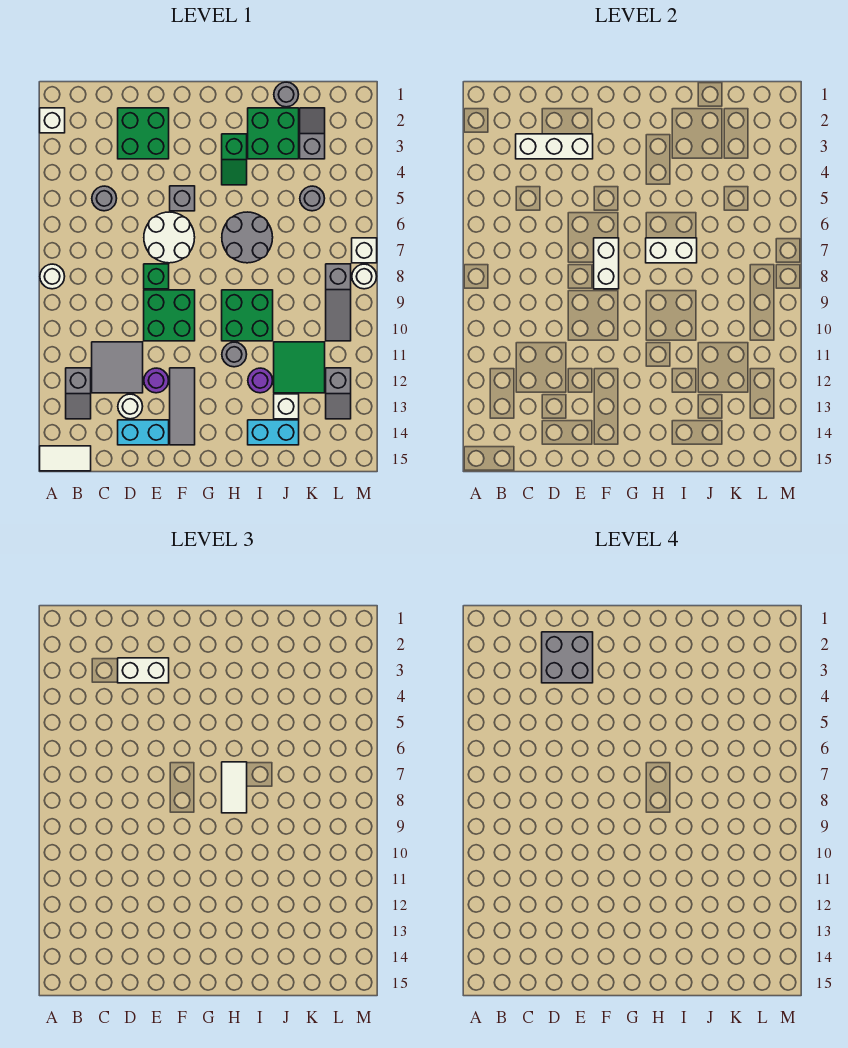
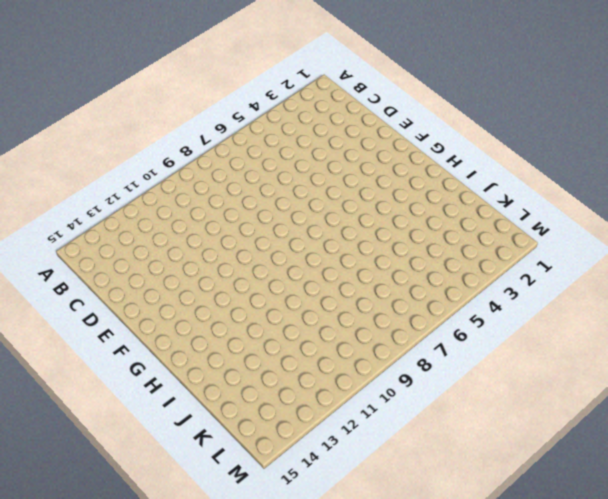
none -> white 1x1 brick [40,108,65,133]
none -> white 1x1 round brick [40,264,65,289]
none -> white 1x2 tile [40,446,91,471]
none -> grey 1x2 slope [66,368,91,419]

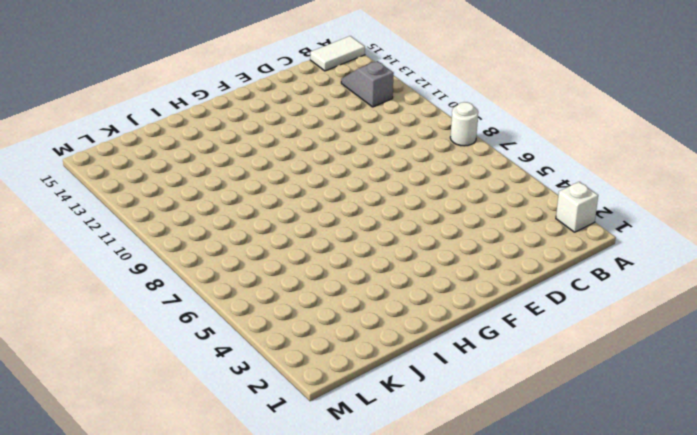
none -> grey 1x1 round brick [92,186,117,211]
none -> grey 2x2 tile [92,342,143,393]
none -> green 2x2 brick [118,108,169,159]
none -> white 1x1 round brick [118,394,143,419]

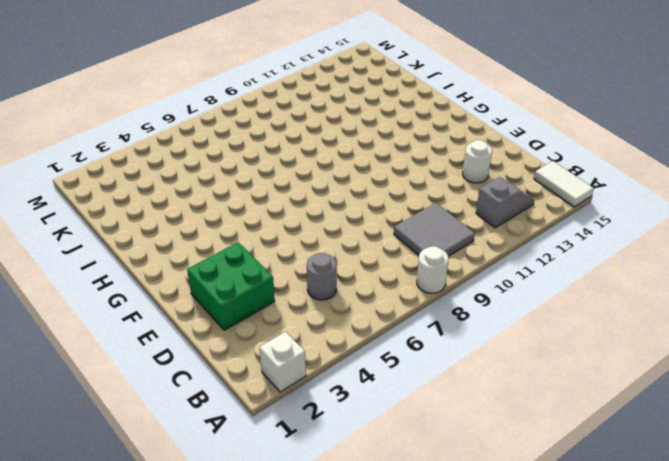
grey 2x2 tile [394,203,475,256] -> grey 2x2 tile moved to [92,342,143,393]
none -> cyan 1x2 brick [118,420,169,445]
none -> white 2x2 round brick [144,212,195,263]
none -> green 1x1 brick [144,264,169,289]
none -> green 2x2 brick [144,290,195,341]

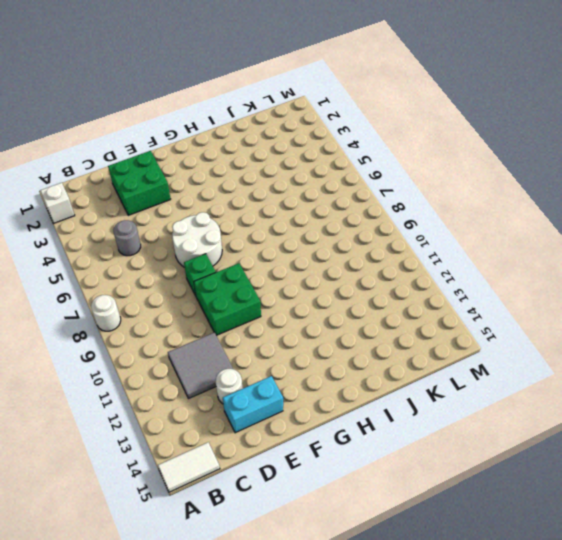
none -> grey 1x2 slope [66,368,91,419]
none -> purple 1x1 round brick [144,368,169,393]
none -> grey 1x1 brick [170,186,195,211]
none -> grey 1x3 tile [170,368,195,445]

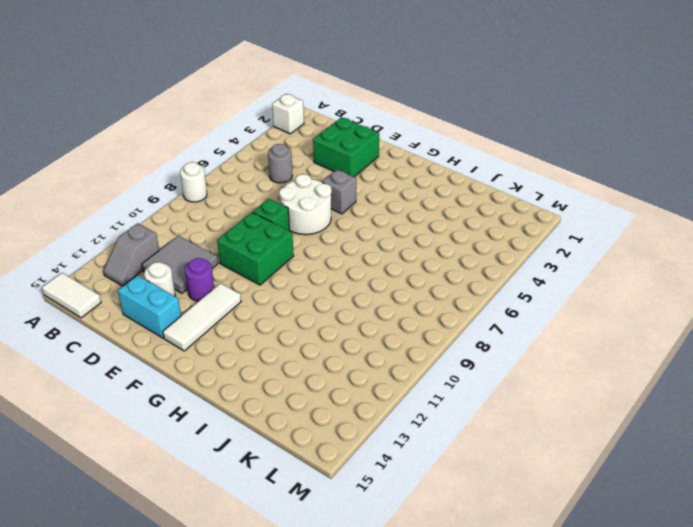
white 1x3 tile [163,283,241,351] -> grey 1x3 tile [170,368,195,445]
none -> green 1x2 slope [222,134,247,185]
none -> grey 2x2 round brick [222,212,273,263]
none -> green 2x2 brick [222,290,273,341]
none -> grey 1x1 round brick [222,342,247,367]

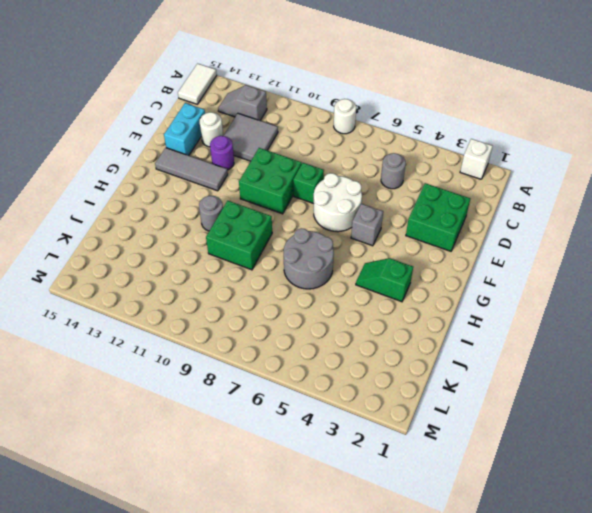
none -> green 2x2 brick [248,108,299,159]
none -> purple 1x1 round brick [248,368,273,393]
none -> cyan 1x2 brick [248,420,299,445]
none -> grey 1x1 round brick [274,82,299,107]

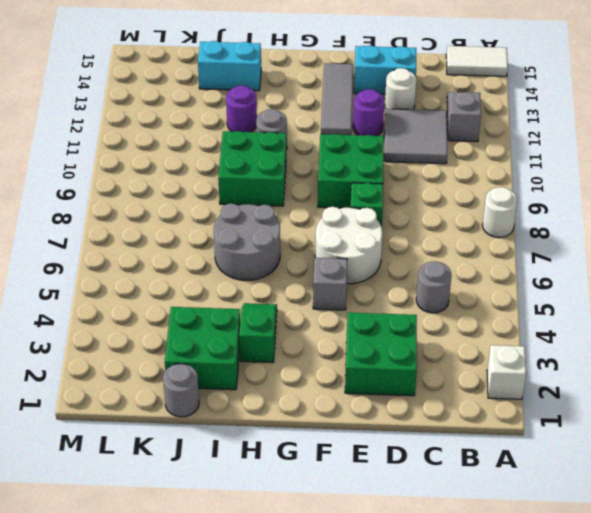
none -> green 2x2 tile [274,342,325,393]
none -> white 1x1 brick [274,394,299,419]
none -> grey 1x2 slope [300,108,325,159]
none -> grey 1x1 round brick [300,186,325,211]

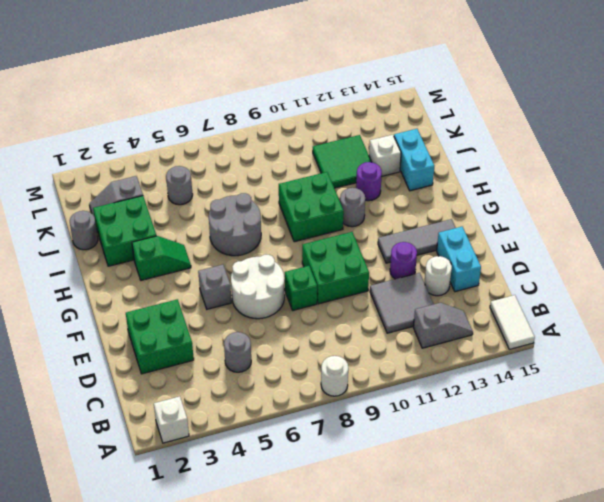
none -> grey 1x3 slope [326,264,351,341]
none -> grey 1x2 slope [326,368,351,419]
none -> white 1x1 brick [352,238,377,263]
none -> white 1x1 round brick [352,264,377,289]

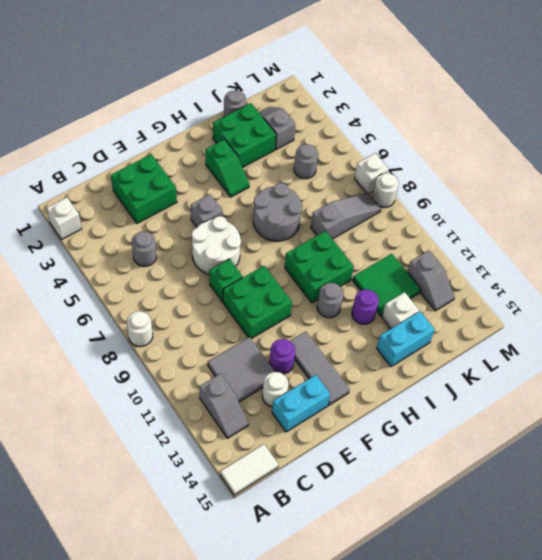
grey 1x3 slope [311,193,381,239] -> grey 1x3 slope turned to [326,264,351,341]
none -> white 1x3 brick [516,134,593,159]
none -> white 1x2 brick [594,238,619,289]
none -> white 1x2 brick [646,238,697,263]
none -> white 1x2 brick [118,658,169,683]

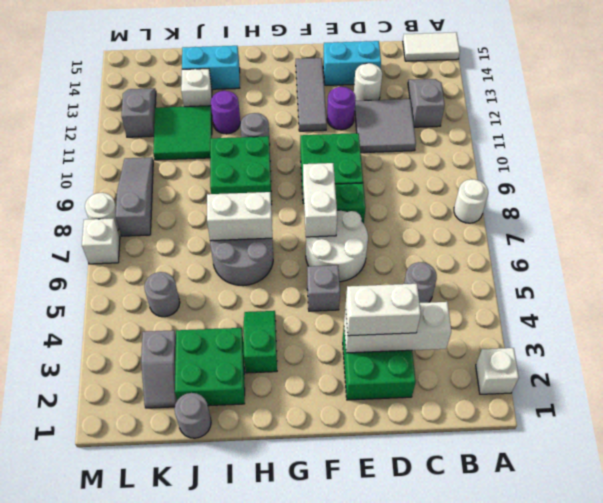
none -> white 1x2 tile [222,762,247,813]
none -> grey 2x2 brick [542,632,593,683]

